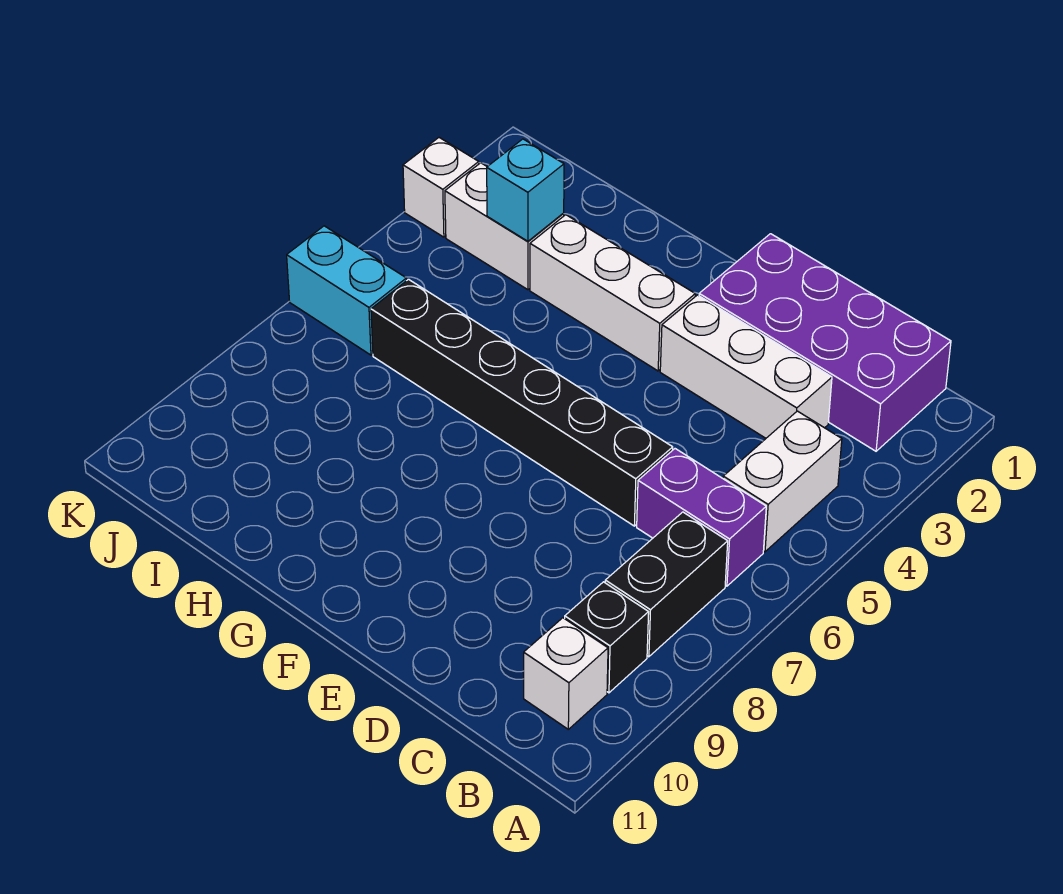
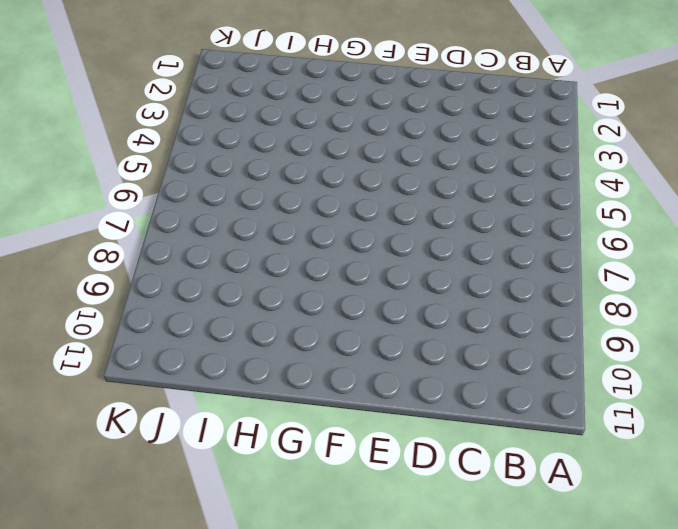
none -> purple 2x4 brick [699,234,951,451]
none -> white 1x2 brick [723,411,842,552]
none -> purple 1x2 brick [637,449,766,586]

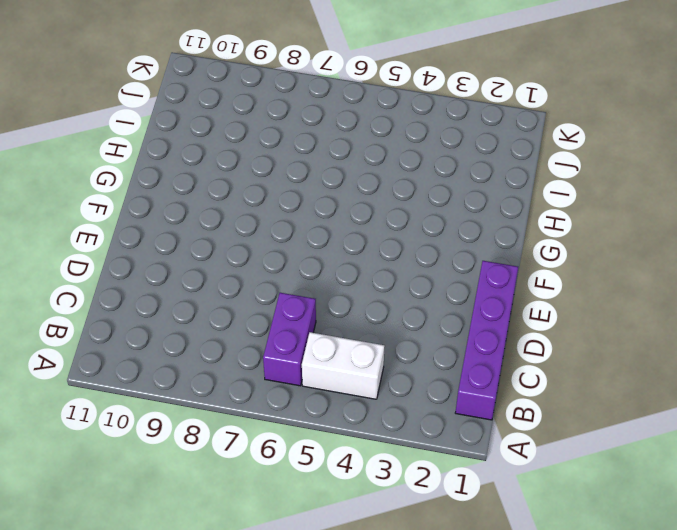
purple 1x4 brick [455,261,518,420] -> purple 2x4 brick [699,234,951,451]
none -> black 1x2 brick [605,512,728,657]
none -> black 1x1 brick [565,582,649,693]
none -> white 1x1 brick [524,618,608,729]

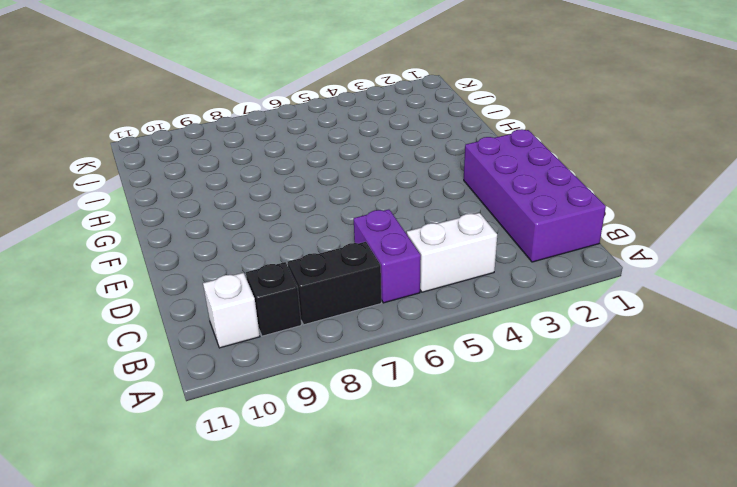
none -> white 1x3 brick [660,295,832,438]
none -> black 1x6 brick [371,279,673,526]
none -> white 1x3 brick [530,215,695,371]

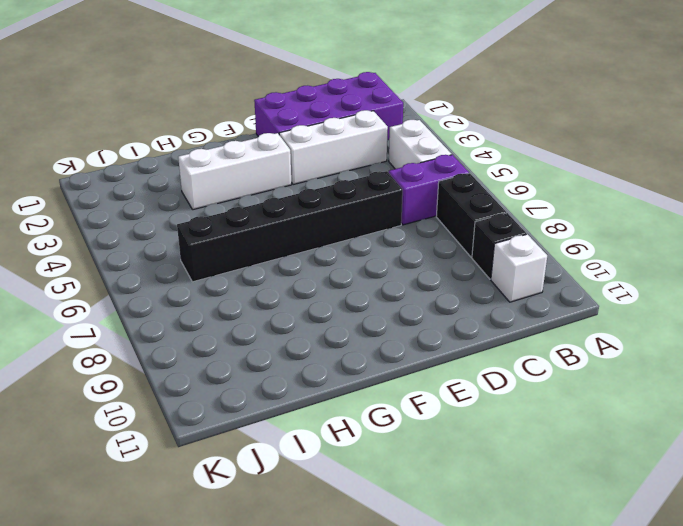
none -> white 1x2 brick [445,163,564,290]
none -> cyan 1x2 brick [287,226,406,355]
none -> white 1x1 brick [403,138,479,237]

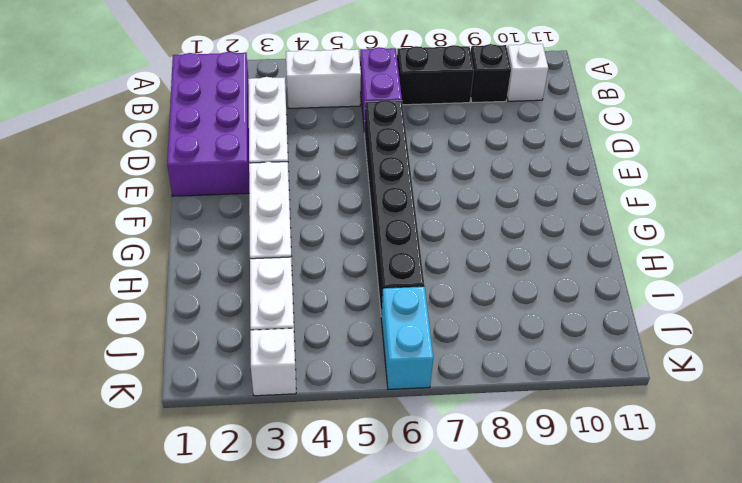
none -> cyan 1x1 brick [487,139,564,241]

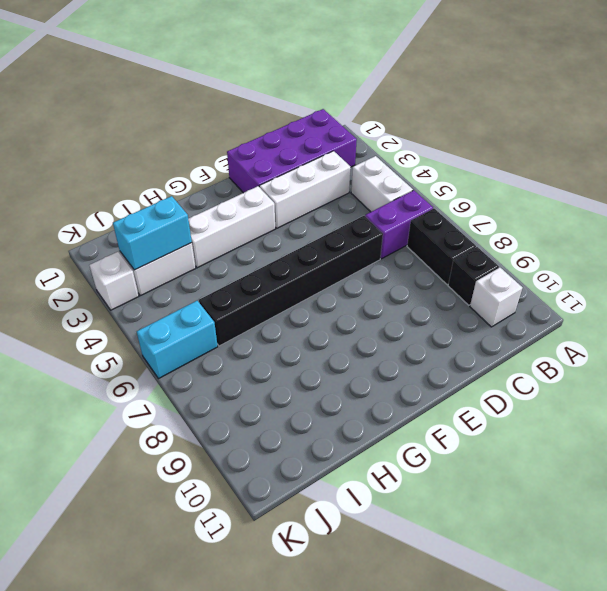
cyan 1x2 brick [113,196,192,270] -> cyan 1x1 brick [487,139,564,241]

